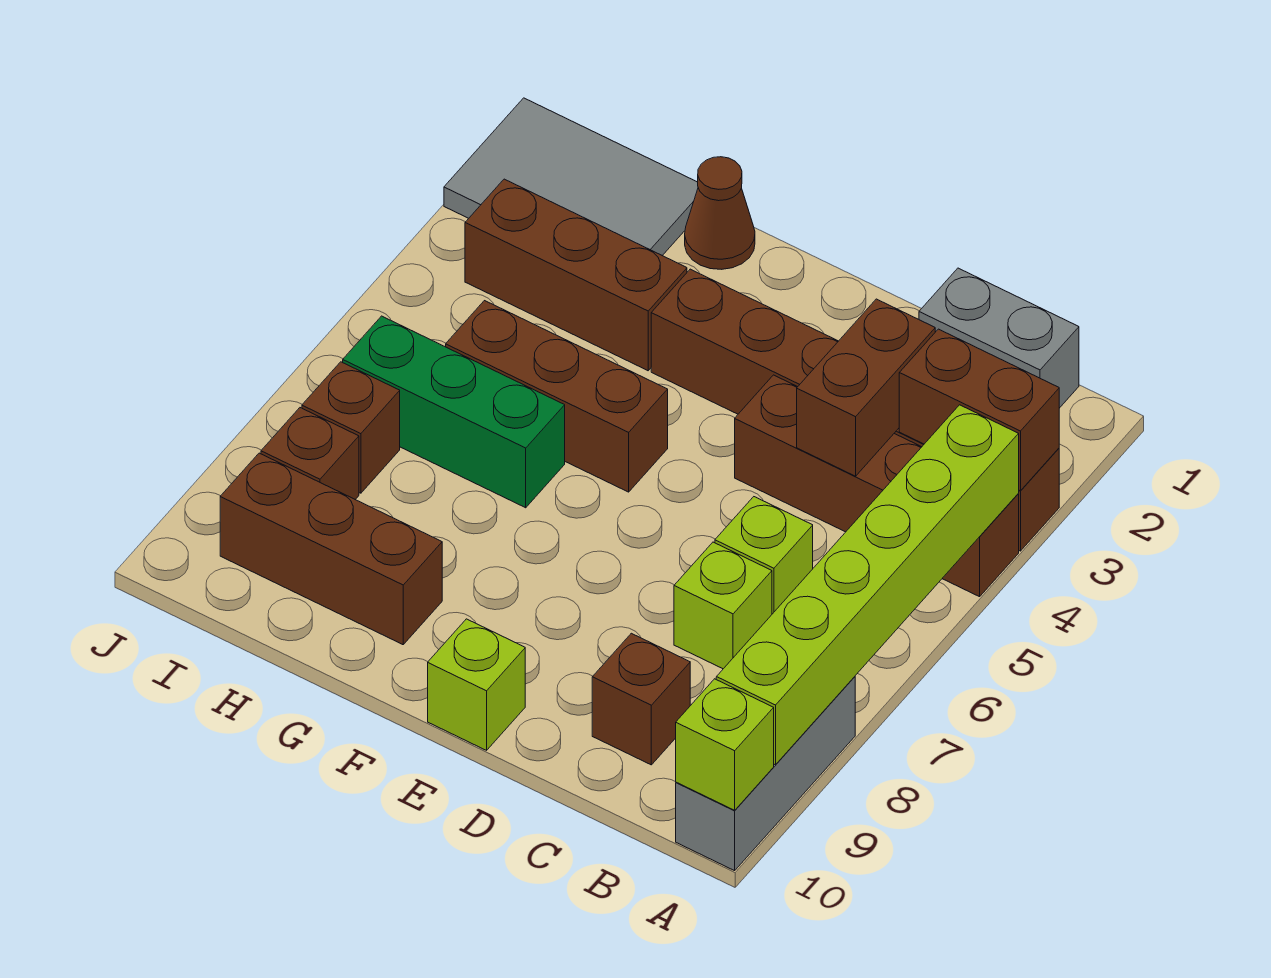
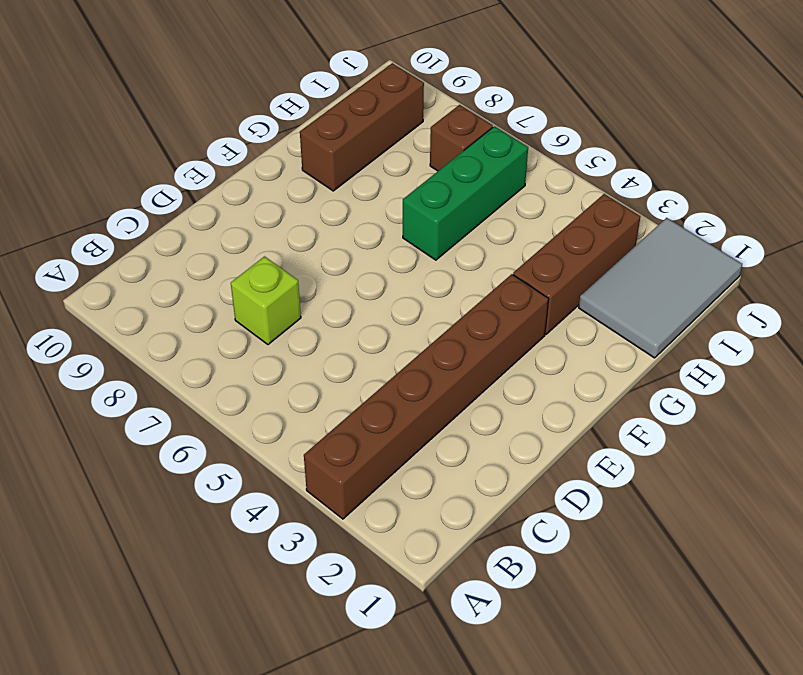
none -> brown 1x4 brick [735,375,1019,597]
none -> grey 1x3 brick [676,677,855,871]
none -> grey 1x2 brick [919,268,1079,408]

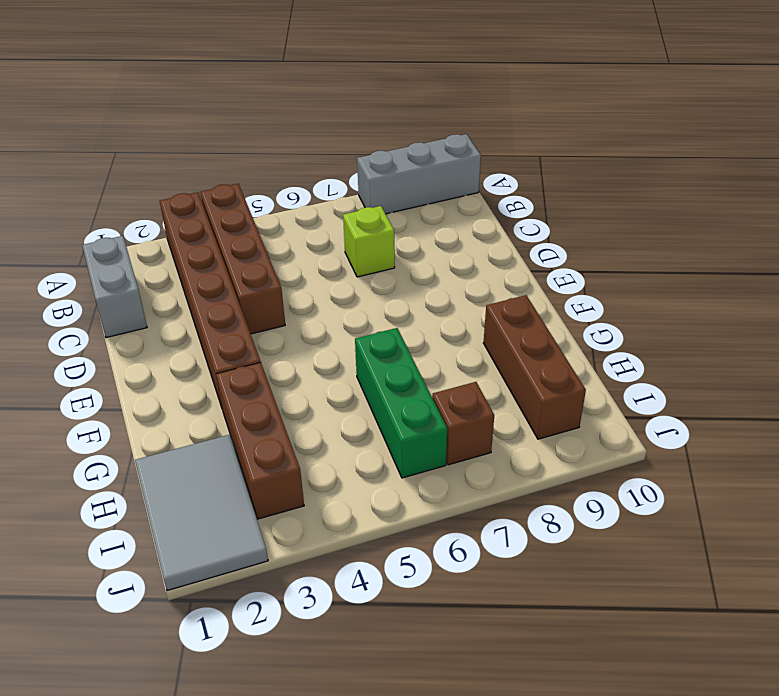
none -> lime 1x1 brick [715,497,813,614]
none -> brown 1x1 brick [592,633,690,765]
none -> lime 1x1 brick [428,619,525,750]

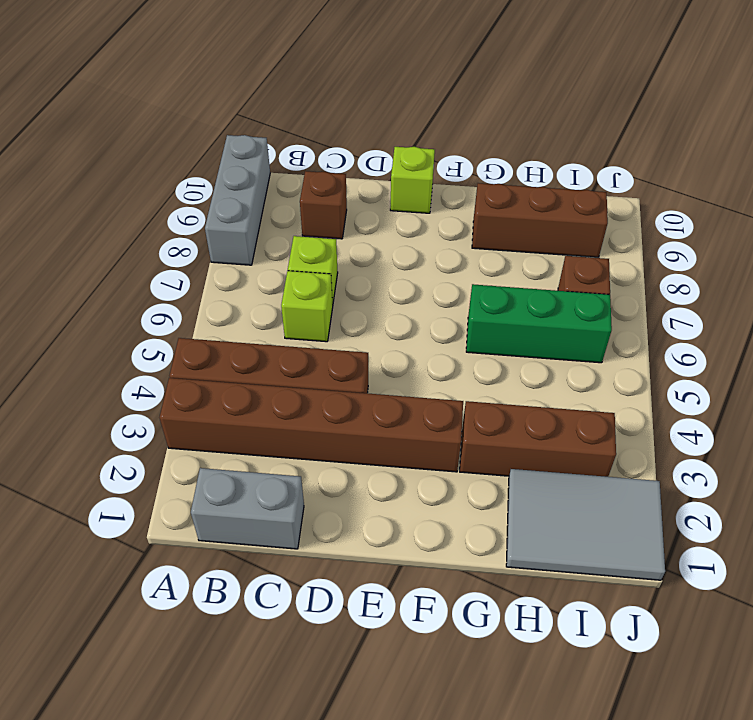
none -> brown 1x3 brick [446,301,668,492]
none -> brown 1x1 cone [685,157,755,269]
none -> brown 1x1 brick [261,408,359,500]

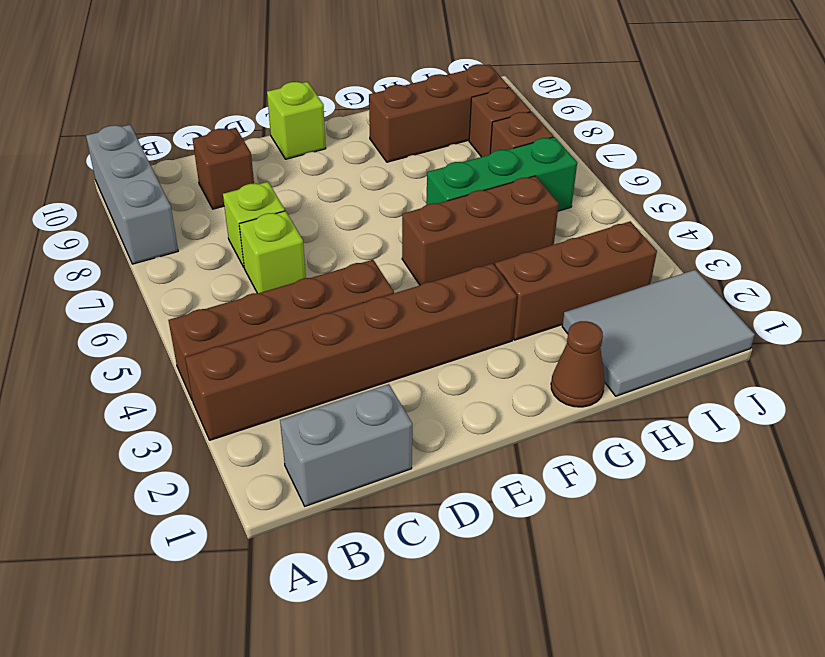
none -> brown 1x2 brick [899,329,1059,491]
none -> lime 1x6 brick [716,405,1019,765]
none -> lime 1x1 brick [676,679,774,810]

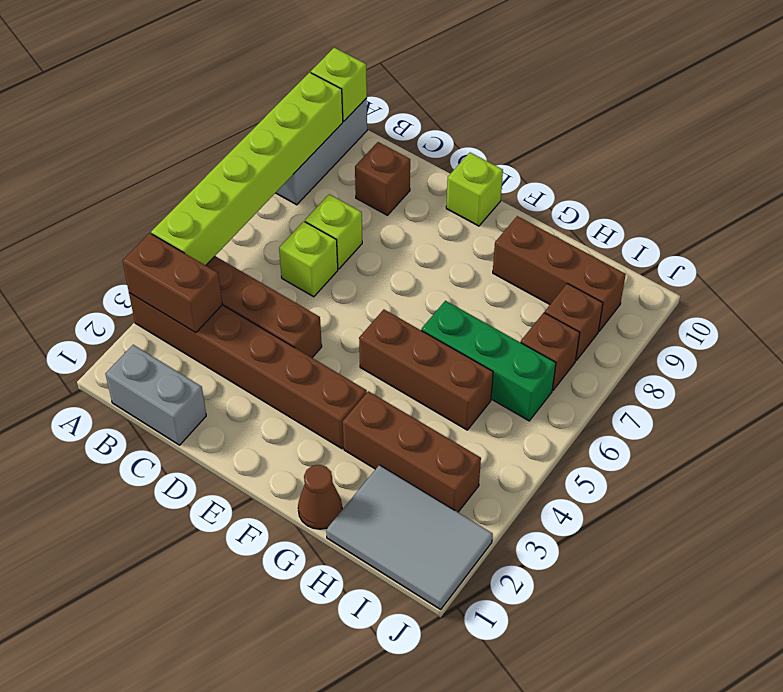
none -> brown 1x2 brick [797,299,935,476]

